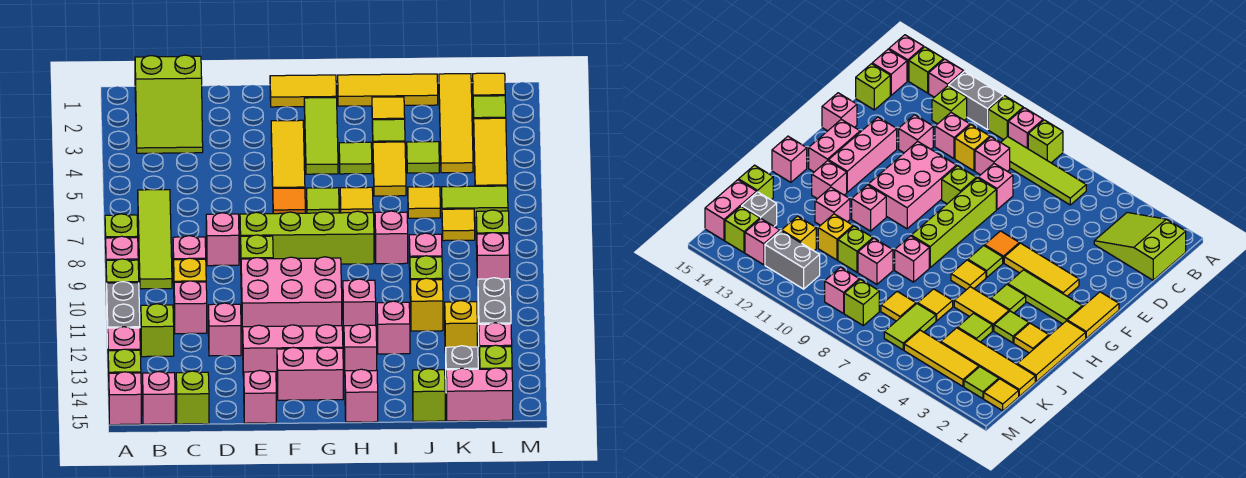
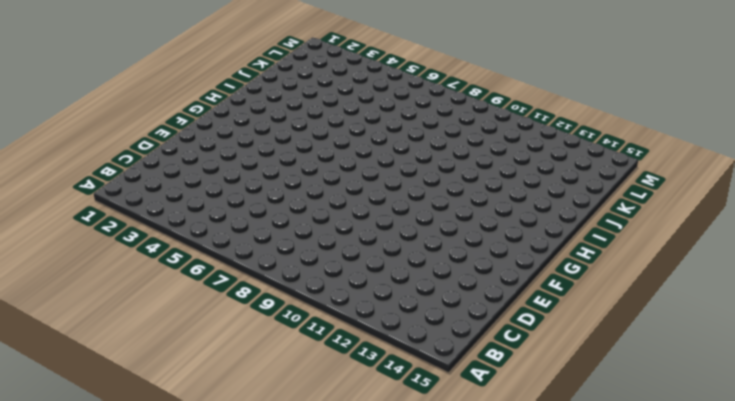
none -> lime 1x1 brick [105,214,138,263]
none -> pink 1x1 brick [106,236,138,260]
none -> lime 1x1 brick [106,259,139,305]
none -> grey 1x2 brick [107,282,140,348]

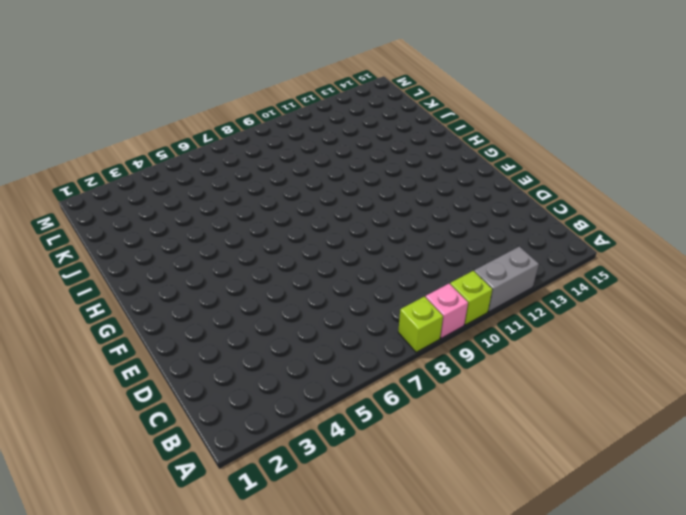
none -> pink 1x1 brick [108,327,140,351]
none -> lime 1x1 brick [108,349,141,390]
none -> pink 1x1 brick [109,372,141,425]
none -> lime 2x3 slope [135,55,203,153]

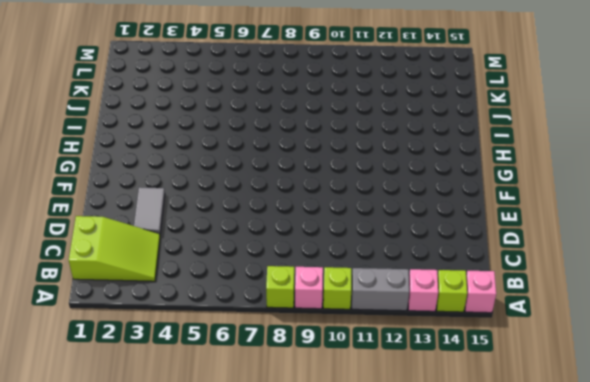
grey 1x2 tile [134,187,165,234] -> none
none -> lime 1x4 tile [138,190,172,289]
none -> lime 1x1 brick [141,304,174,357]
none -> pink 1x1 brick [143,371,175,424]
none -> pink 1x1 brick [173,236,206,283]

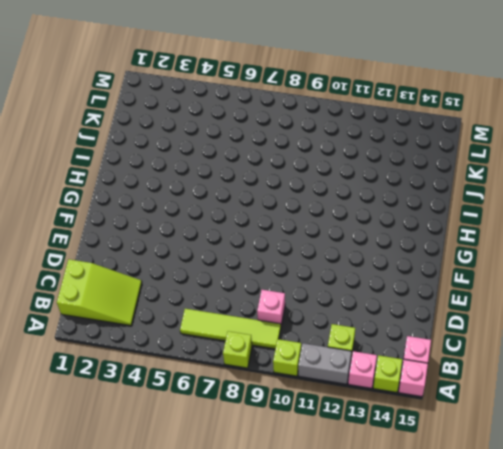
none -> pink 1x1 brick [106,236,138,260]
none -> yellow 1x1 brick [174,258,206,283]
none -> pink 1x1 brick [174,281,207,334]
none -> lime 1x1 brick [176,371,209,424]

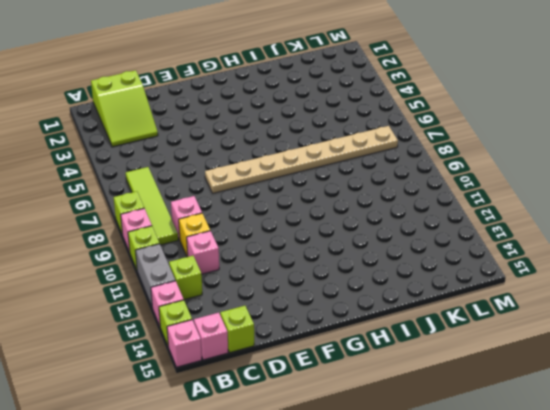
tan 1x8 plate [205,126,398,193] -> yellow 1x1 tile [442,209,475,241]
none -> pink 1x1 brick [206,213,239,266]
none -> pink 1x1 brick [208,303,241,356]
none -> lime 1x4 brick [240,211,374,264]
none -> lime 1x1 brick [241,235,273,259]

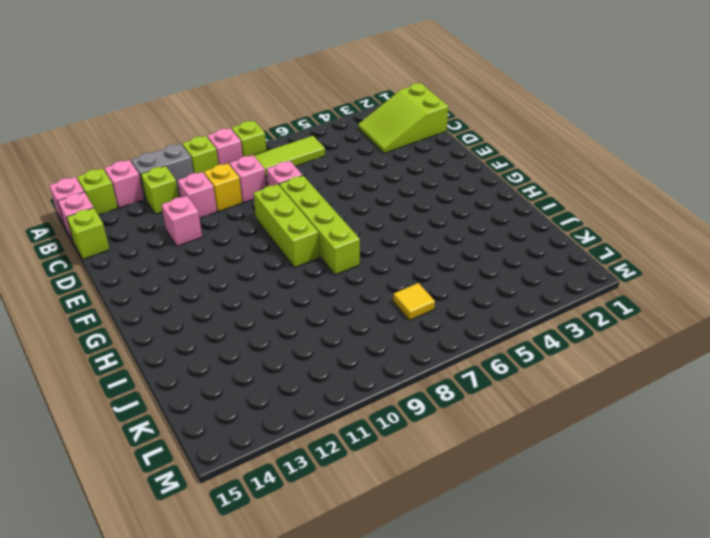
lime 1x3 brick [253,184,319,268] -> lime 1x1 brick [241,235,273,259]
none -> pink 2x3 brick [241,257,342,333]
none -> pink 1x3 brick [243,325,343,378]
none -> pink 1x1 brick [244,370,276,423]
none -> yellow 1x2 tile [270,75,337,107]

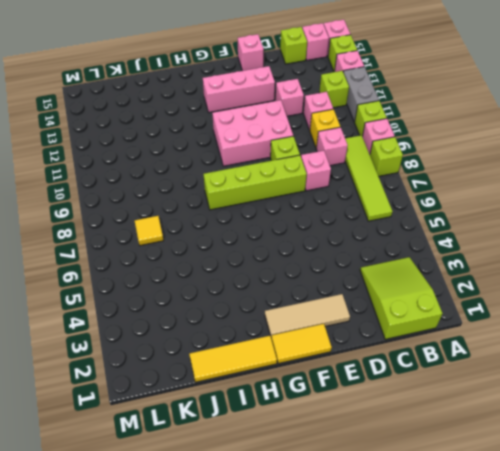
tan 1x3 tile [265,294,350,337] -> lime 1x3 tile [304,98,338,174]
none -> yellow 1x3 tile [271,120,305,188]
none -> orange 1x1 tile [273,188,305,214]
none -> pink 1x2 brick [277,347,343,400]
none -> lime 1x1 tile [307,188,339,213]

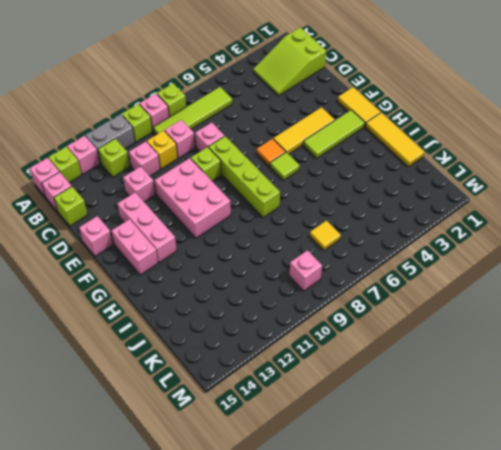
none -> lime 1x1 tile [339,142,372,174]
none -> yellow 1x1 tile [340,187,373,213]
none -> pink 1x1 brick [343,279,376,332]
none -> pink 1x1 brick [344,324,377,376]

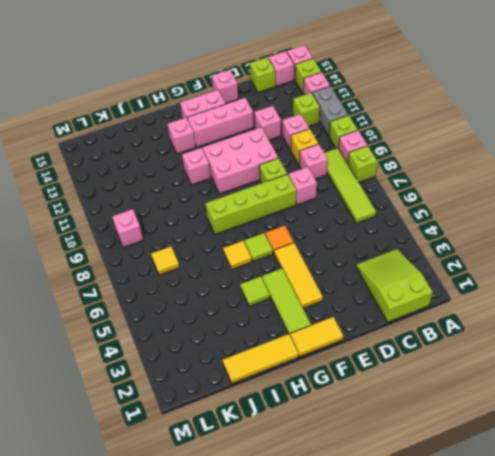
none -> pink 1x1 brick [345,369,378,422]
none -> yellow 1x1 tile [372,97,405,120]
none -> lime 1x1 tile [372,119,405,142]
none -> yellow 1x2 tile [373,142,406,196]

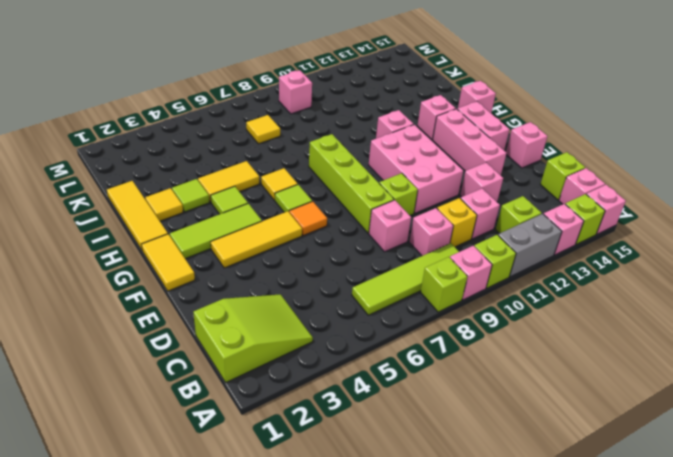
none -> pink 1x1 brick [375,211,408,264]
none -> pink 1x1 brick [377,301,410,354]
none -> lime 1x1 tile [407,142,439,173]
none -> yellow 1x1 tile [408,187,440,218]

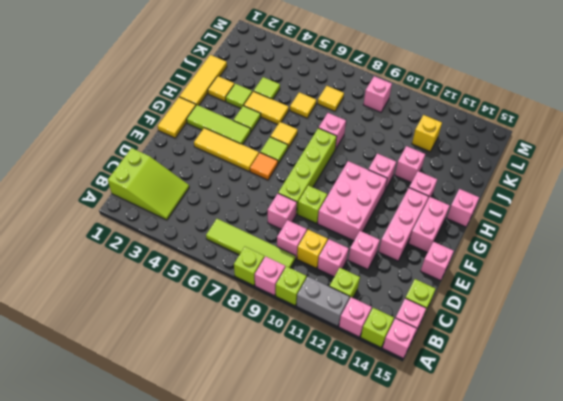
none -> pink 1x1 brick [409,233,442,269]
none -> lime 1x1 brick [410,256,443,280]
none -> yellow 1x1 brick [410,278,443,331]
none -> lime 1x1 brick [413,369,445,421]

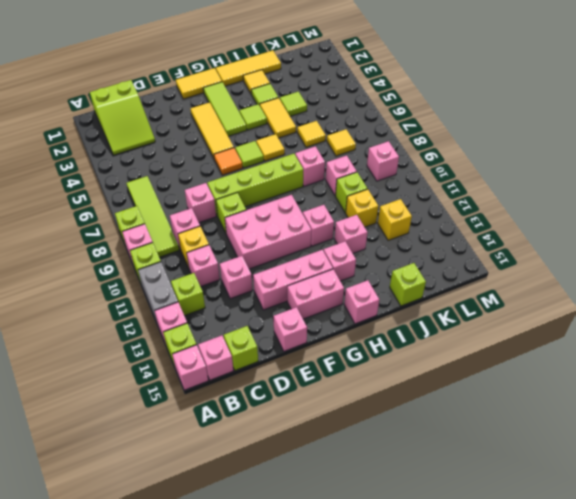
none -> yellow 1x4 tile [439,74,473,173]
none -> lime 1x2 tile [442,186,508,218]
none -> grey 1x1 brick [446,346,478,370]
none -> pink 1x2 brick [446,368,513,421]

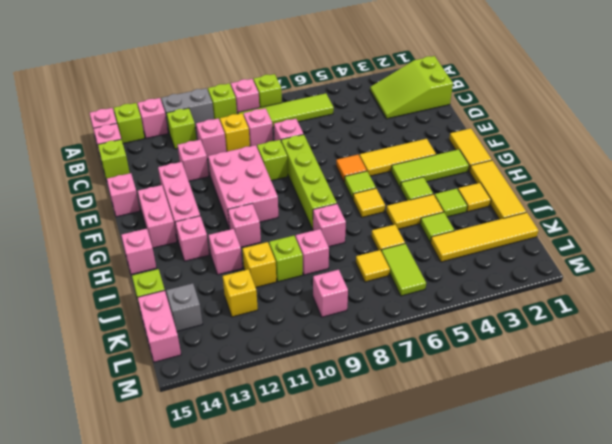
none -> yellow 1x1 tile [473,73,505,96]
none -> lime 1x1 tile [473,96,506,119]
none -> yellow 1x3 tile [474,118,507,186]
none -> lime 1x1 brick [476,210,509,247]

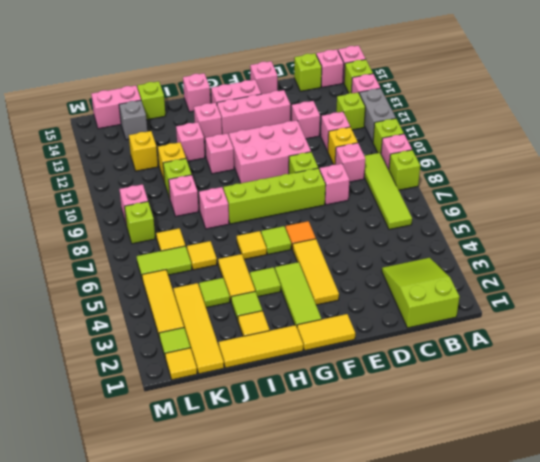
none -> grey 1x2 brick [478,278,511,332]
none -> pink 1x1 brick [479,323,512,369]
none -> lime 1x1 brick [480,345,512,369]

